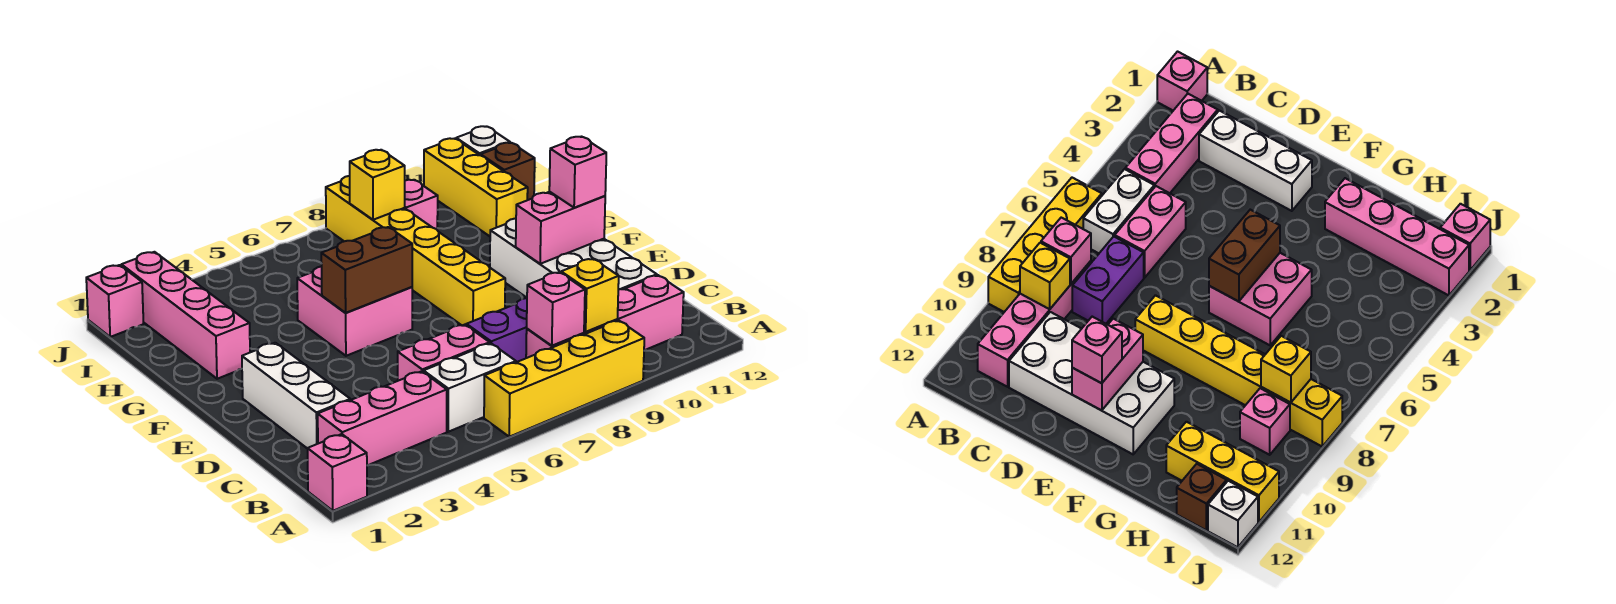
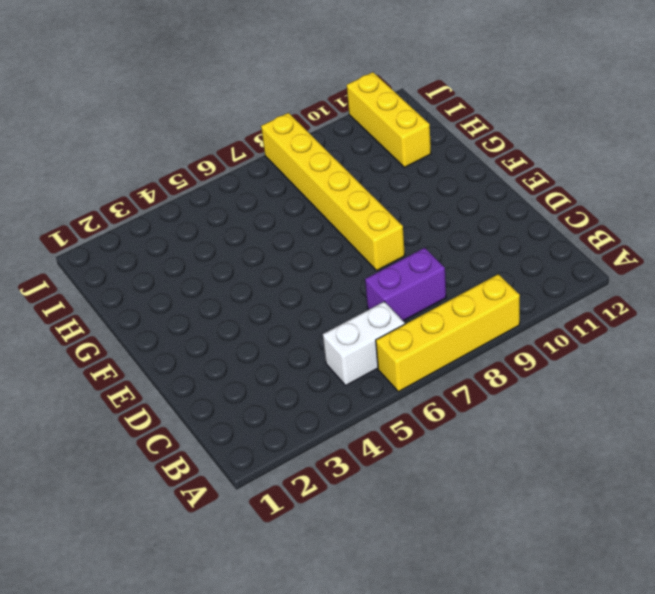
none -> pink 1x1 brick [308,434,367,511]
none -> pink 1x3 brick [318,371,447,465]
none -> pink 1x4 brick [526,275,684,358]

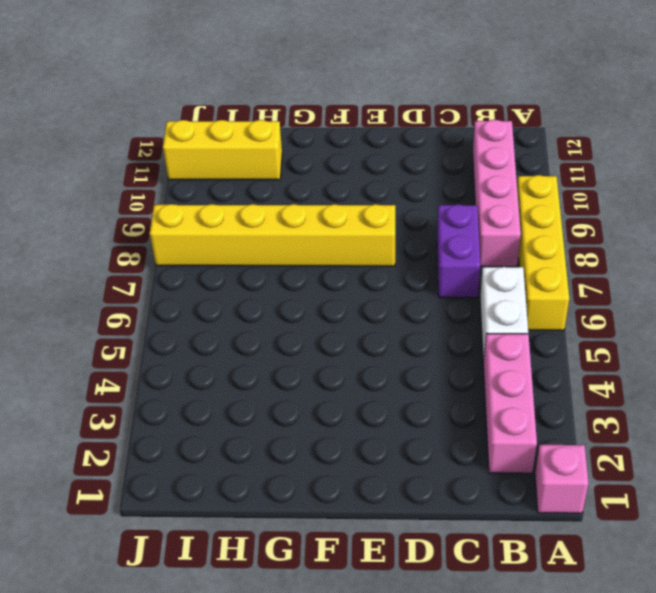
none -> white 1x3 brick [242,343,350,449]
none -> pink 1x2 brick [398,325,490,381]
none -> white 2x4 brick [490,218,657,298]

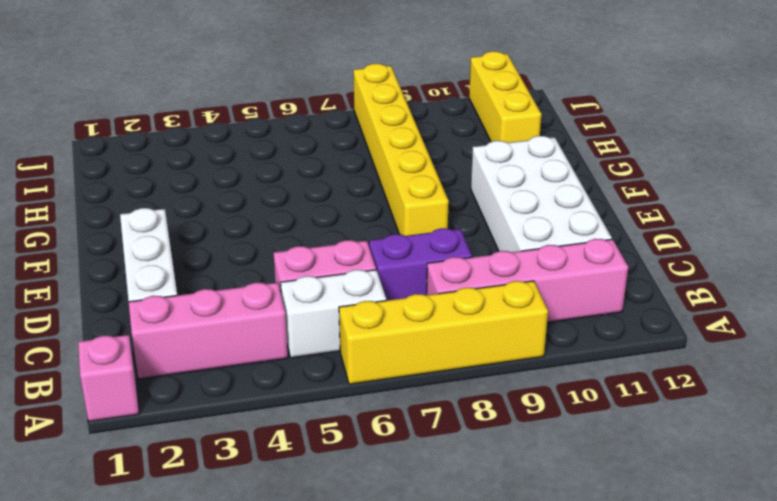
none -> pink 2x2 brick [297,266,412,356]
none -> pink 1x4 brick [121,252,250,379]
none -> pink 1x1 brick [405,180,438,229]

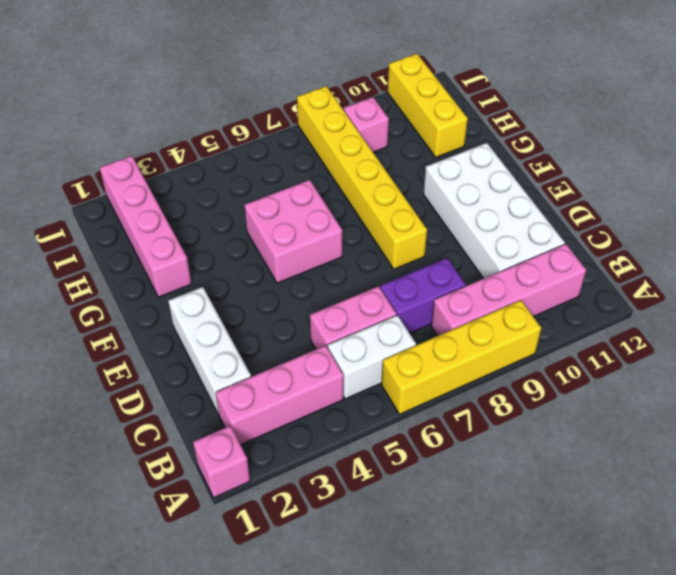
none -> brown 1x1 brick [481,143,535,200]
none -> pink 1x1 brick [86,265,144,337]
none -> white 1x1 brick [456,126,510,155]

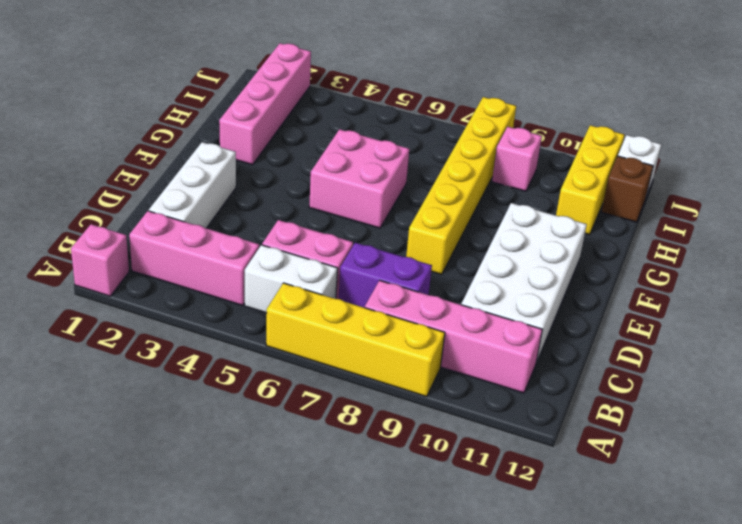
none -> pink 1x1 brick [86,265,144,337]
none -> pink 1x1 brick [527,272,585,346]
none -> yellow 1x1 brick [561,259,619,332]

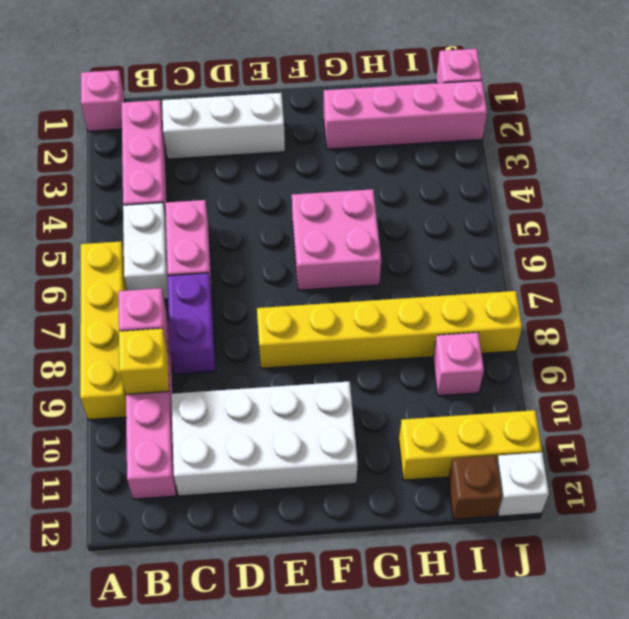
none -> pink 1x2 brick [516,192,605,264]
none -> brown 1x2 brick [321,227,412,313]
none -> yellow 1x1 brick [350,150,405,220]

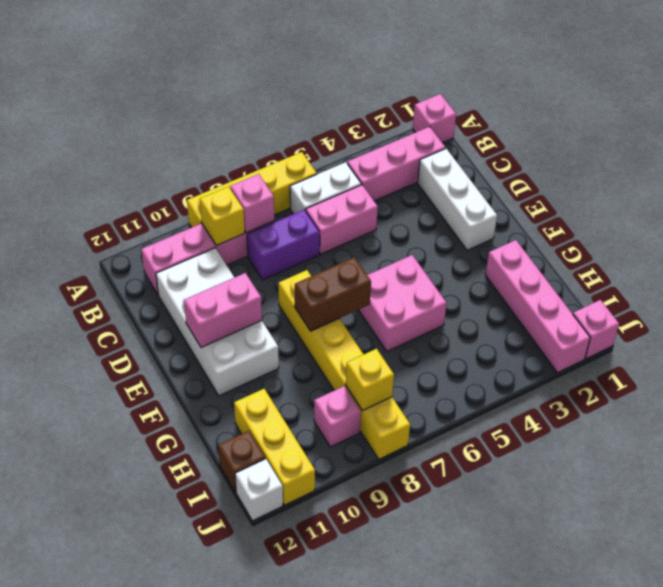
brown 1x2 brick [295,257,371,331] -> brown 1x2 brick moved to [321,227,412,313]
none -> pink 1x1 brick [549,137,606,208]

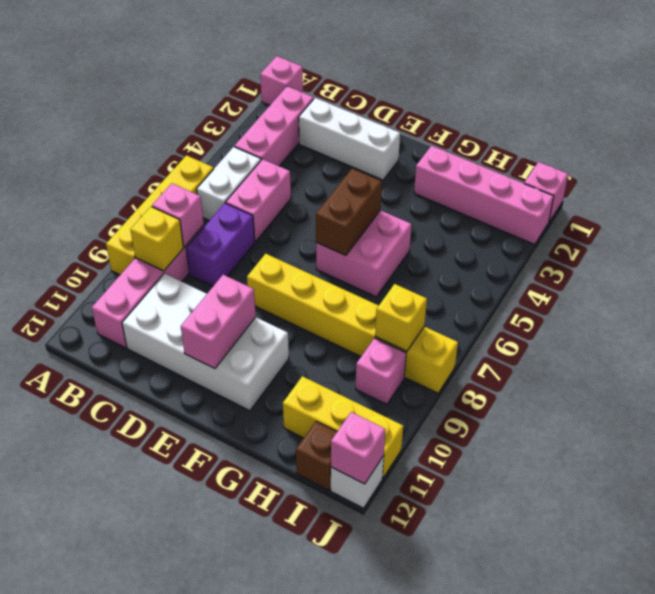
pink 1x1 brick [331,412,386,484] -> pink 1x1 brick moved to [549,137,606,208]

